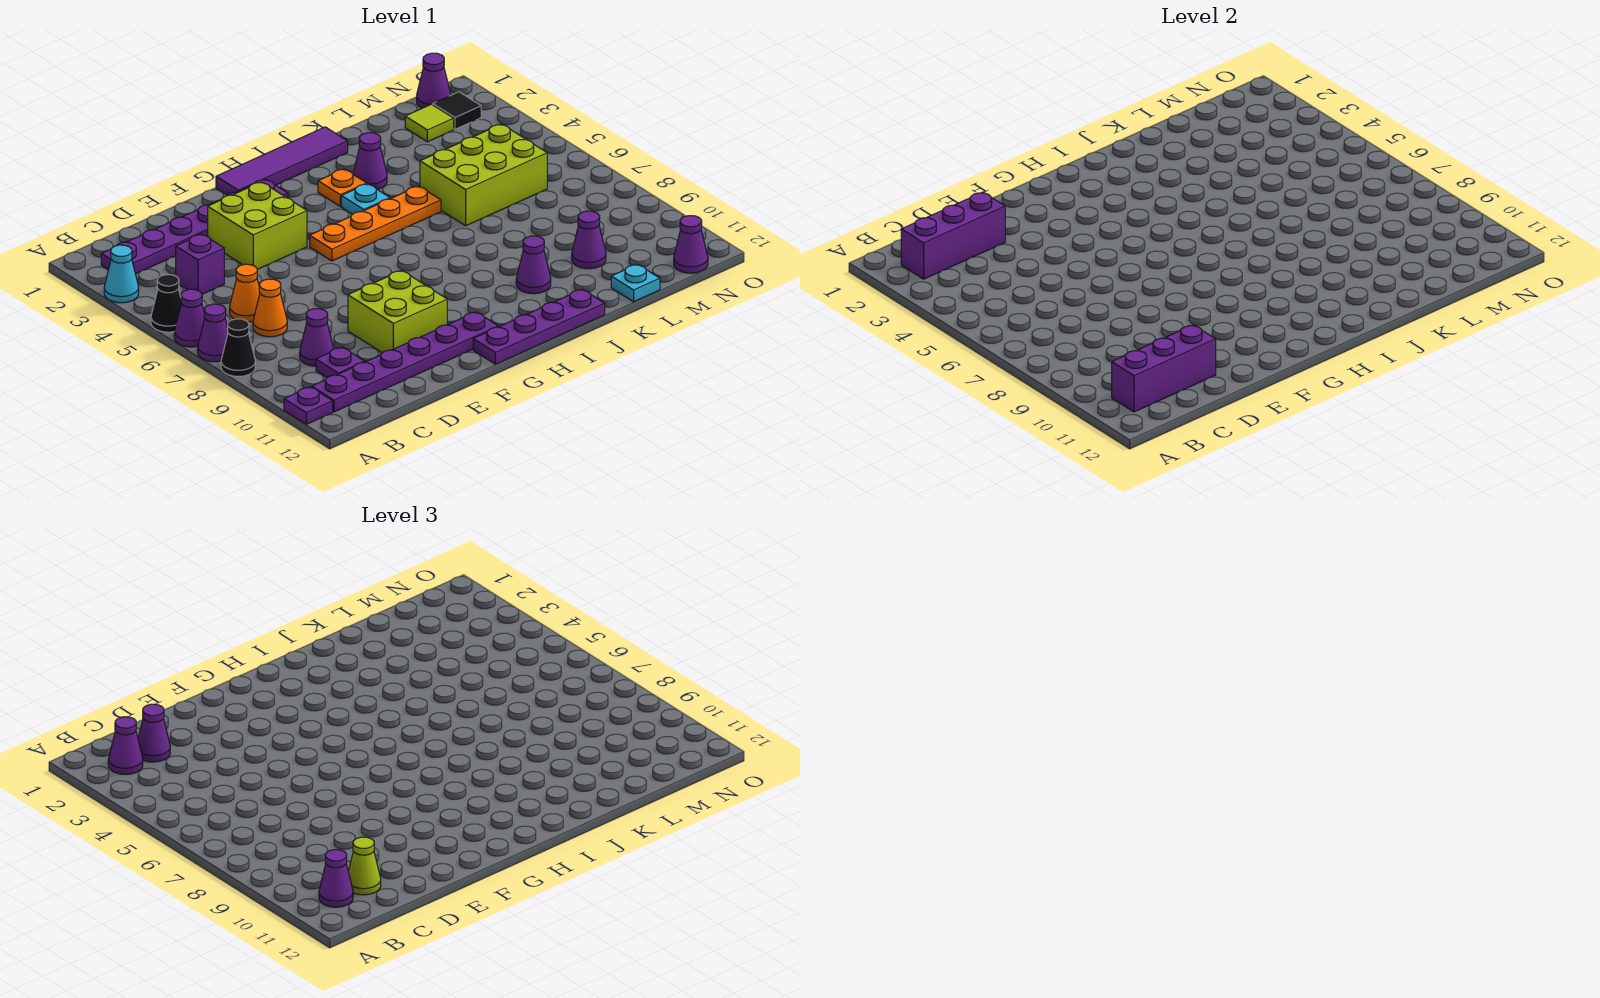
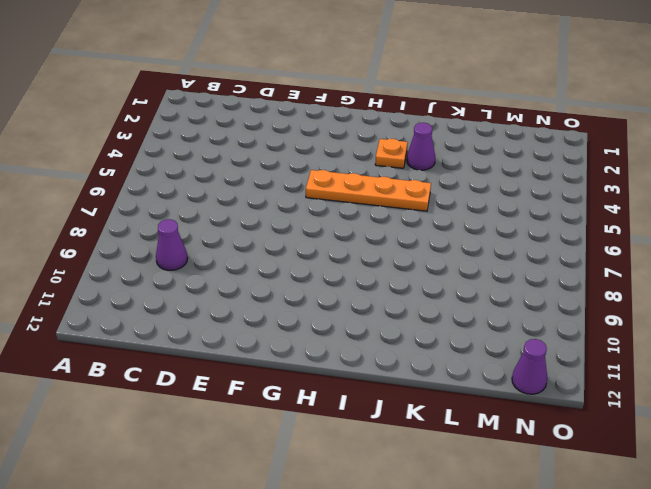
none -> cyan 1x1 cone [104,245,139,303]
none -> black 1x1 cone [151,275,181,332]
none -> purple 1x1 cone [174,289,205,347]
none -> purple 1x1 cone [198,304,228,362]

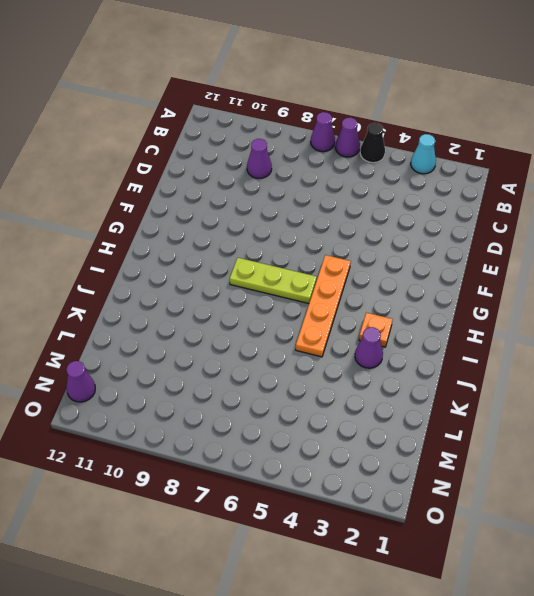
lime 1x3 plate [230,258,317,304] -> none
none -> black 1x1 cone [221,319,255,377]
none -> purple 1x1 plate [284,387,333,424]
none -> purple 1x6 plate [101,179,288,274]
none -> purple 1x6 plate [312,312,498,412]

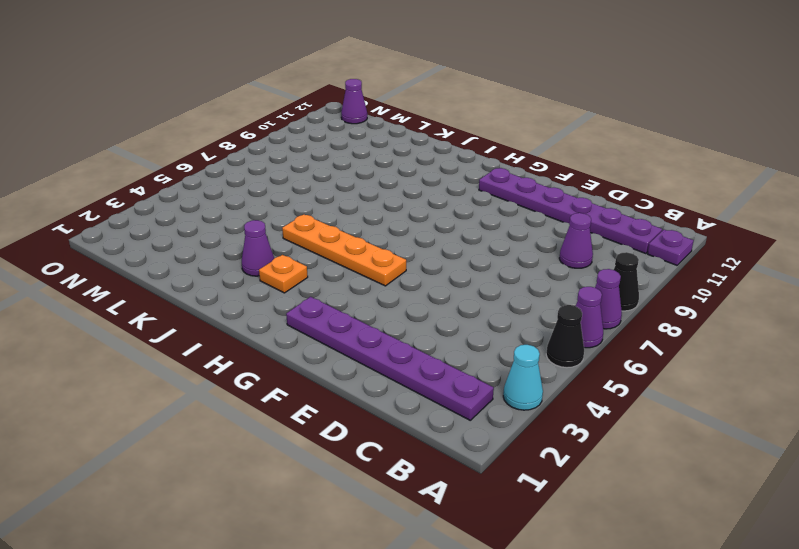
none -> purple 1x1 brick [176,234,224,294]
none -> orange 1x1 cone [230,264,260,322]
none -> orange 1x1 cone [253,279,287,337]
none -> purple 1x1 plate [316,347,365,378]

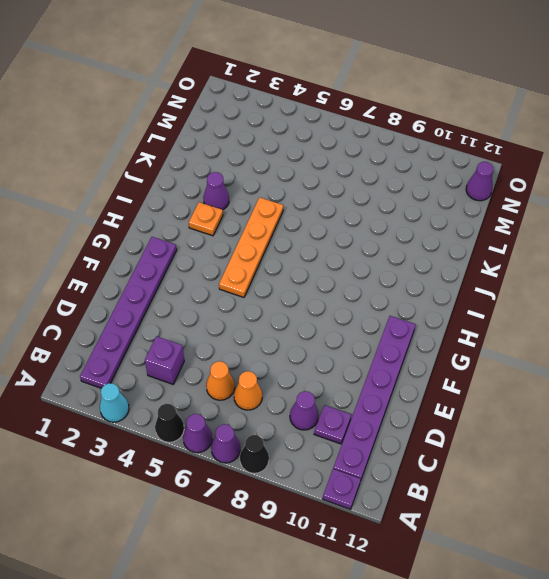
none -> lime 2x2 brick [208,182,307,269]
none -> lime 2x2 brick [348,270,447,353]
none -> purple 1x4 tile [216,127,348,195]
none -> purple 1x4 plate [473,289,605,364]

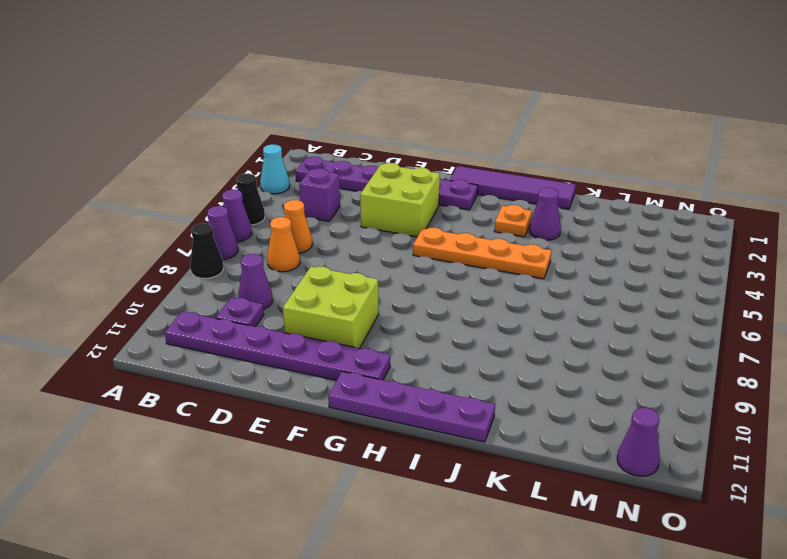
none -> purple 1x1 plate [284,387,333,424]
none -> cyan 1x1 plate [341,184,390,214]
none -> purple 1x1 cone [516,236,551,294]
none -> lime 2x3 brick [420,124,547,226]

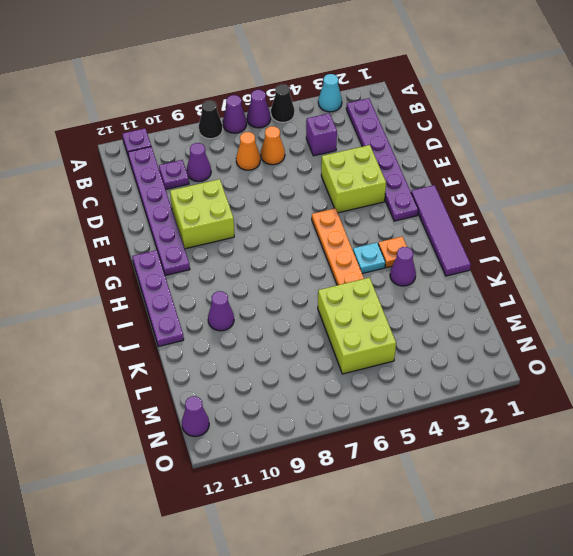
none -> purple 1x1 cone [572,211,606,269]
none -> cyan 1x1 plate [611,264,660,302]
none -> lime 1x1 tile [405,104,454,142]
none -> purple 1x1 cone [417,53,451,108]

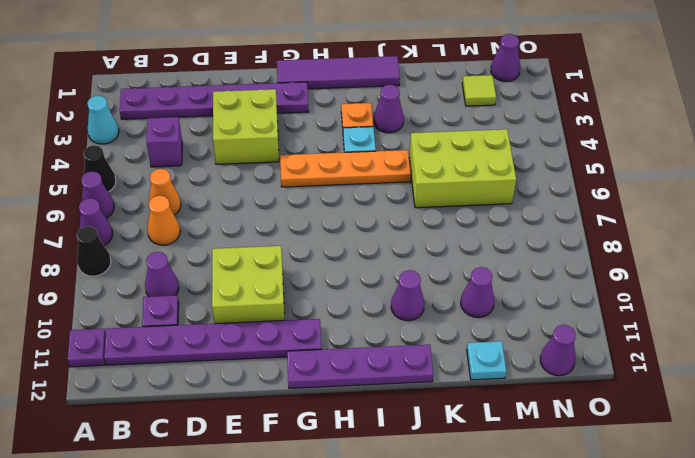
none -> black 1x1 tile [433,92,481,129]
none -> purple 1x3 brick [901,192,1005,279]
none -> purple 1x3 brick [1112,325,1216,412]
none -> purple 1x1 cone [108,717,143,775]

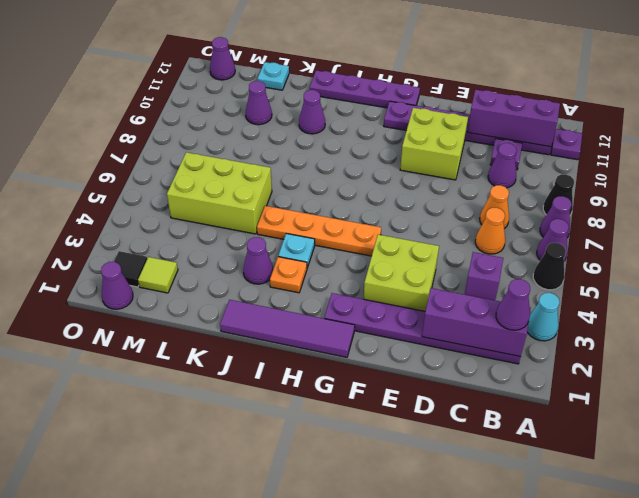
none -> purple 1x1 cone [319,850,353,907]
none -> purple 1x1 cone [138,704,170,762]
none -> lime 1x1 cone [348,837,381,895]

